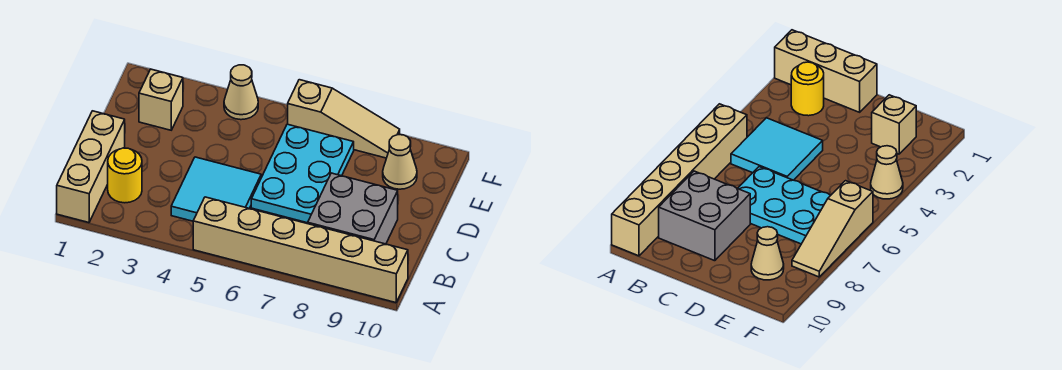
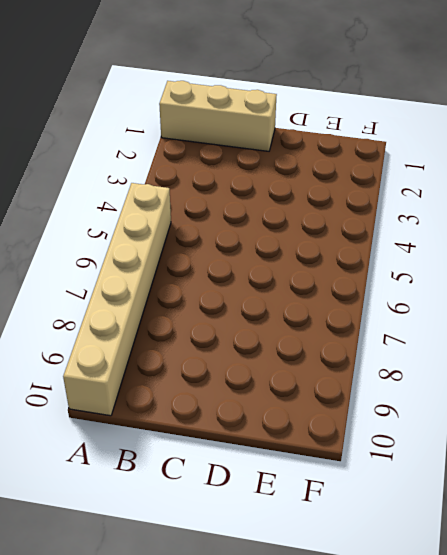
none -> yellow 1x1 round brick [108,148,142,203]
none -> cyan 2x2 tile [171,157,261,221]

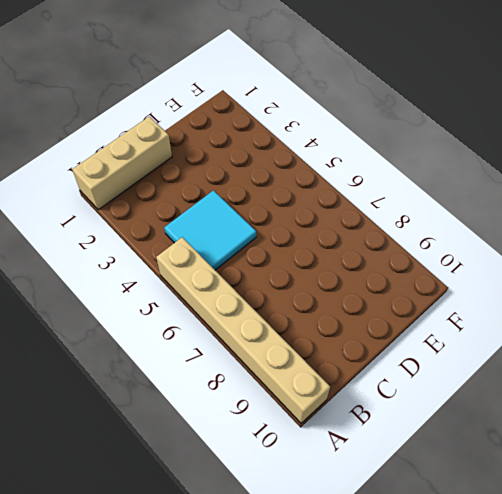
none -> yellow 1x1 round brick [108,148,142,203]
none -> grey 2x2 brick [308,173,398,244]

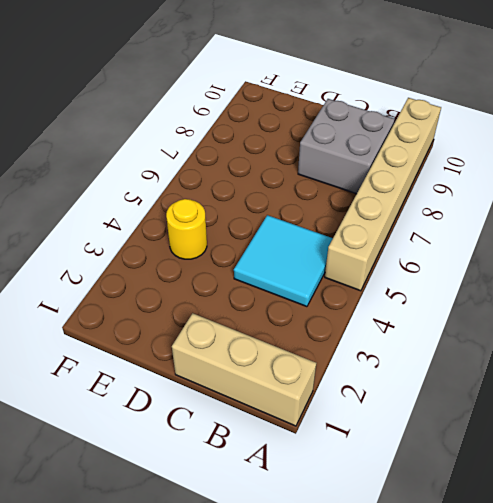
yellow 1x1 round brick [166,199,207,259] -> yellow 1x1 round brick moved to [108,148,142,203]
none -> cyan 2x3 plate [251,124,354,223]
none -> tan 1x1 brick [139,69,183,130]

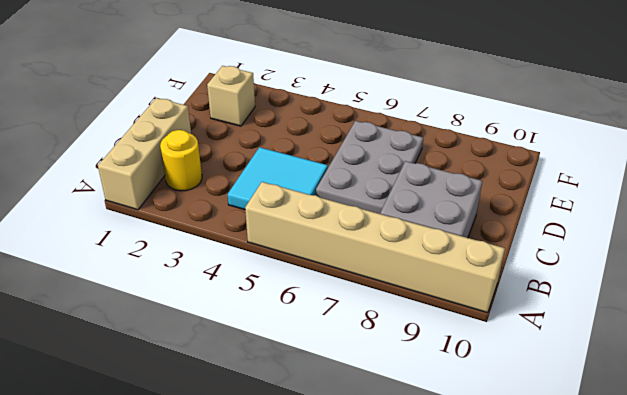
grey 2x3 plate [316,121,423,214] -> cyan 2x3 plate [251,124,354,223]
none -> tan 1x1 cone [383,135,417,189]
none -> tan 1x1 cone [224,65,258,120]

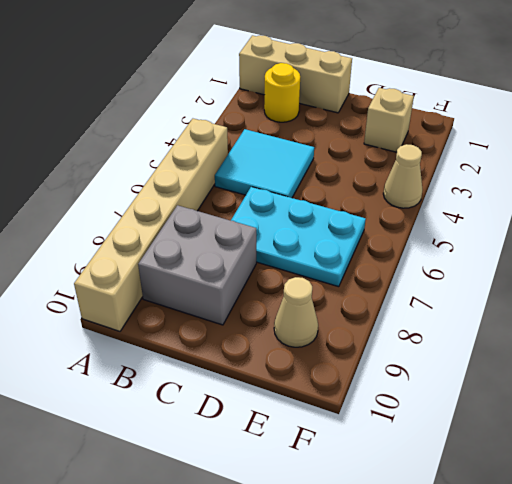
none -> tan 1x3 slope [288,80,400,158]

